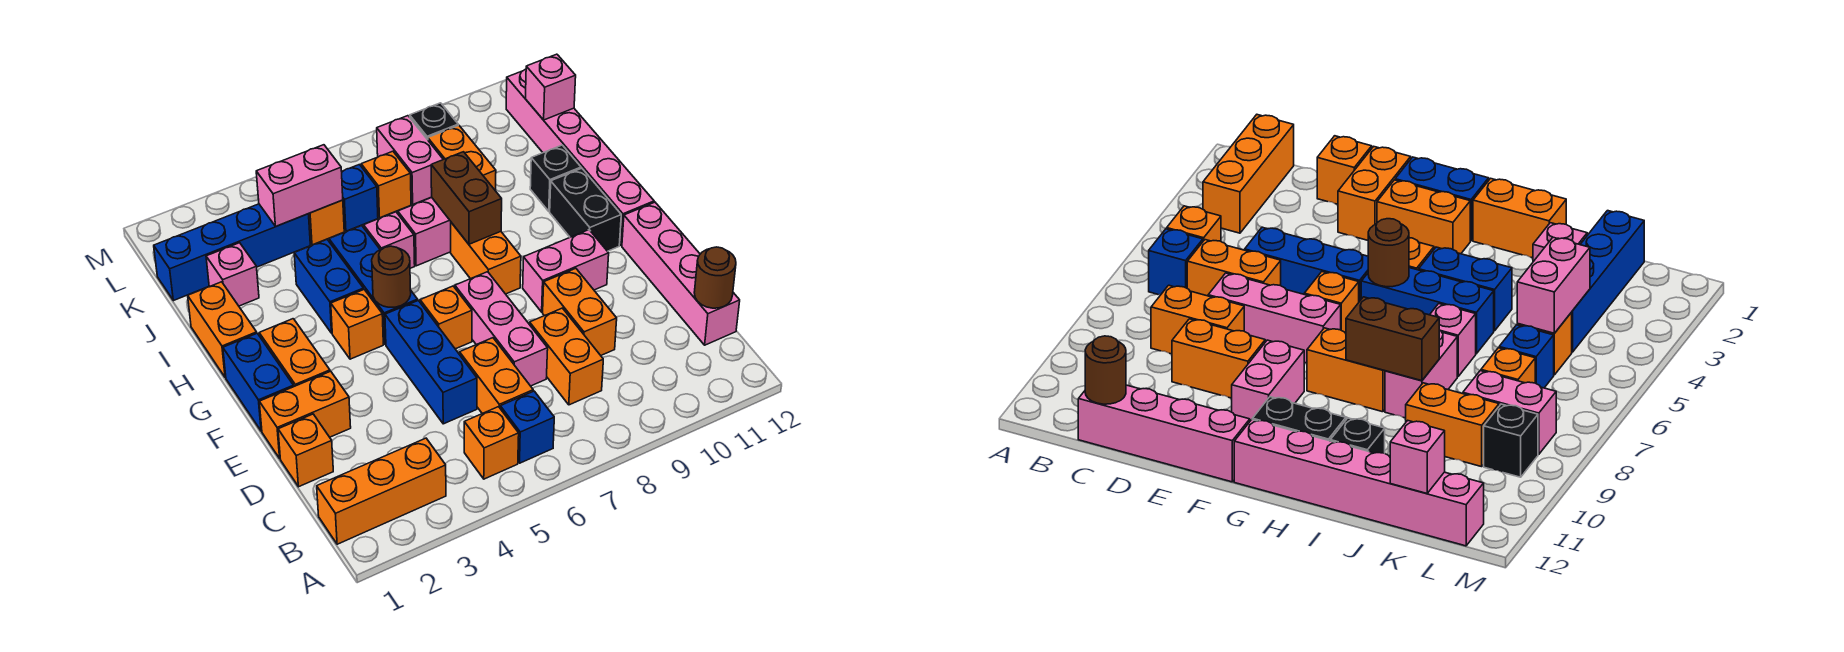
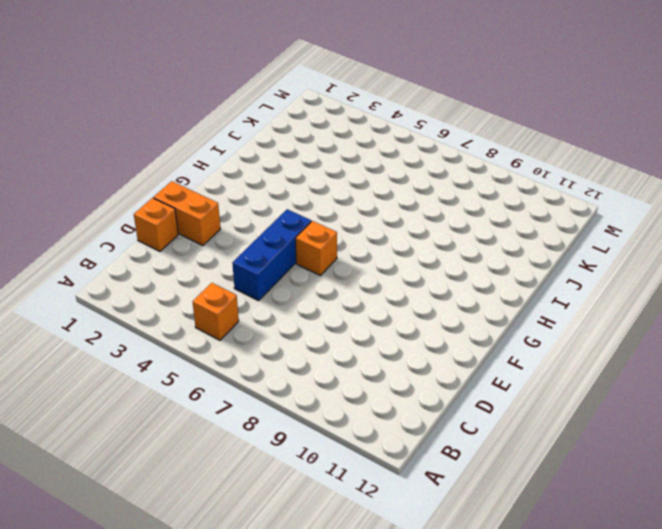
none -> orange 1x3 brick [317,438,446,544]
none -> blue 1x1 brick [500,391,554,463]
none -> orange 1x2 brick [460,338,533,414]
none -> orange 1x2 brick [530,308,603,405]

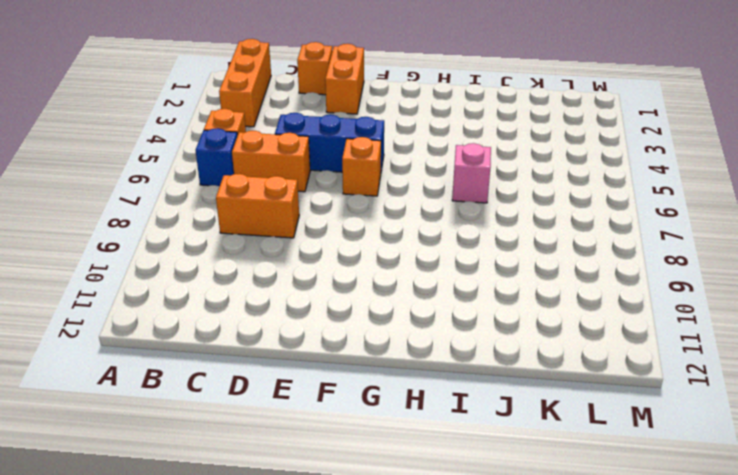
none -> pink 1x4 brick [622,202,740,345]
none -> pink 1x3 brick [455,272,548,386]
none -> orange 1x2 brick [543,268,617,355]
none -> blue 1x2 brick [223,333,294,431]

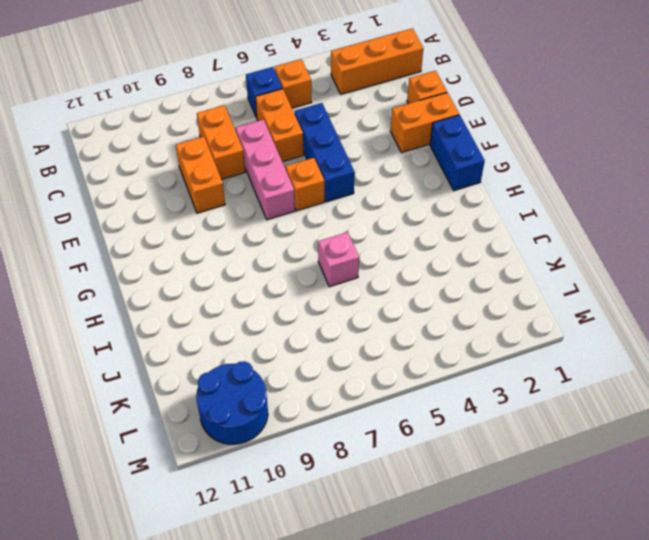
blue 2x2 round brick [196,361,268,444] -> none
none -> pink 1x4 brick [622,202,740,345]
none -> orange 1x2 brick [259,319,330,386]
none -> pink 1x2 brick [523,230,609,312]
none -> orange 1x1 brick [331,290,383,359]

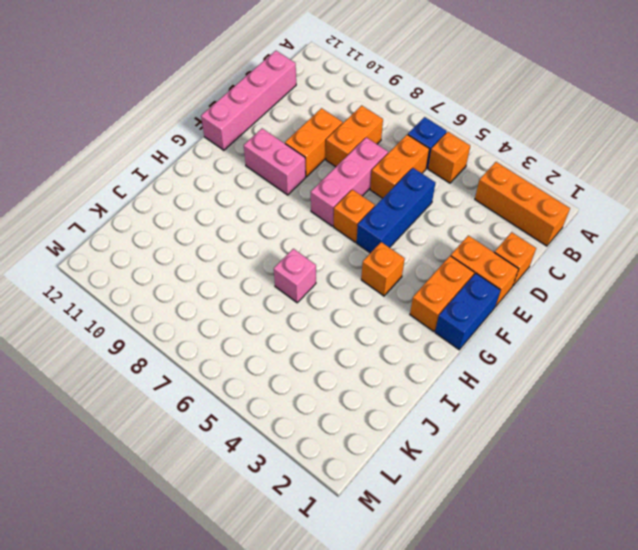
none -> blue 1x3 brick [329,226,418,345]
none -> orange 1x2 brick [451,223,521,294]
none -> black 1x2 brick [550,168,621,251]
none -> pink 1x6 brick [506,69,654,246]

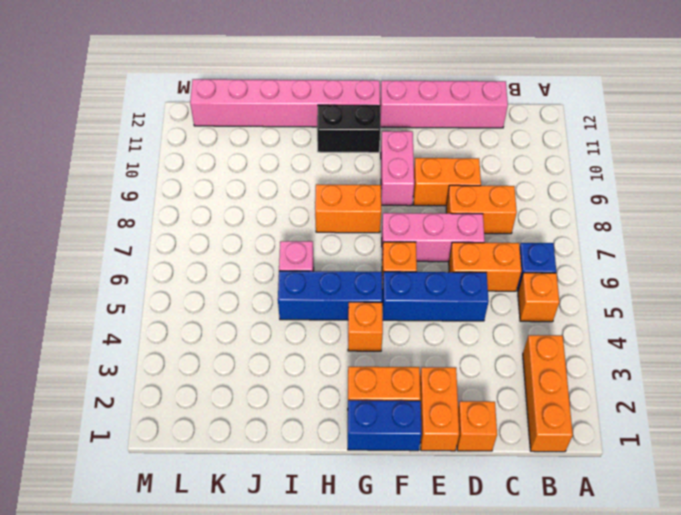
none -> orange 1x2 brick [188,282,257,378]
none -> blue 1x2 brick [294,240,364,333]
none -> pink 1x2 brick [398,197,451,266]
none -> black 1x1 brick [530,145,581,211]

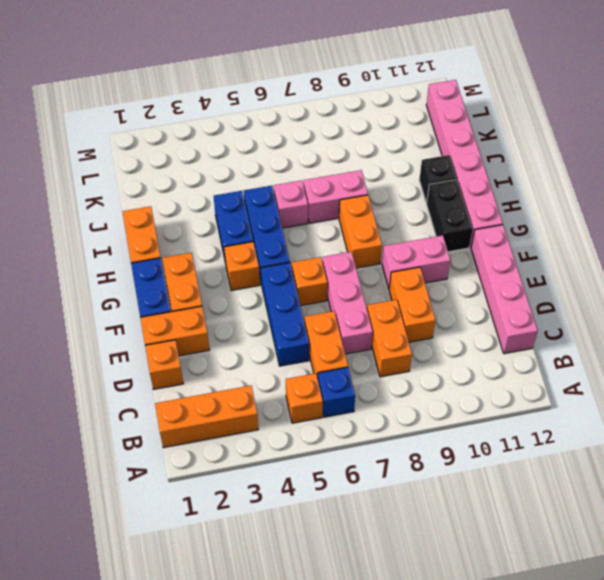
none -> pink 1x1 brick [206,243,259,306]
none -> orange 1x2 brick [428,125,496,191]
none -> blue 1x4 brick [154,204,310,301]
none -> orange 1x1 brick [309,200,344,245]

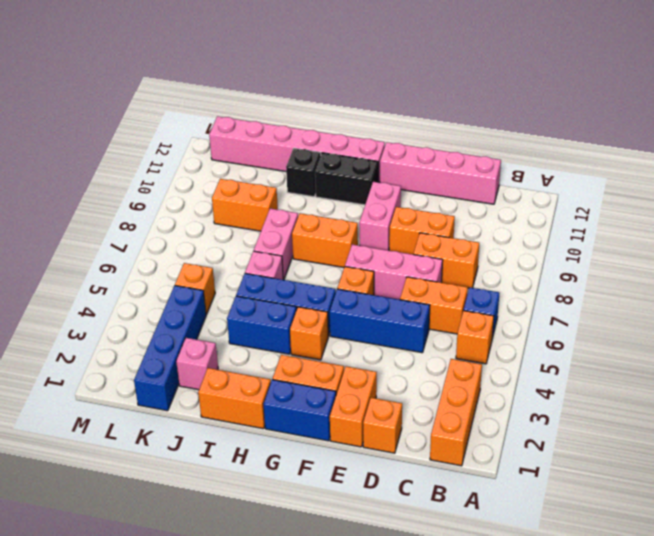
none -> blue 1x1 brick [342,165,378,231]
none -> orange 1x1 brick [361,151,411,218]
none -> pink 1x2 brick [377,116,443,204]
none -> black 1x1 brick [410,103,458,140]

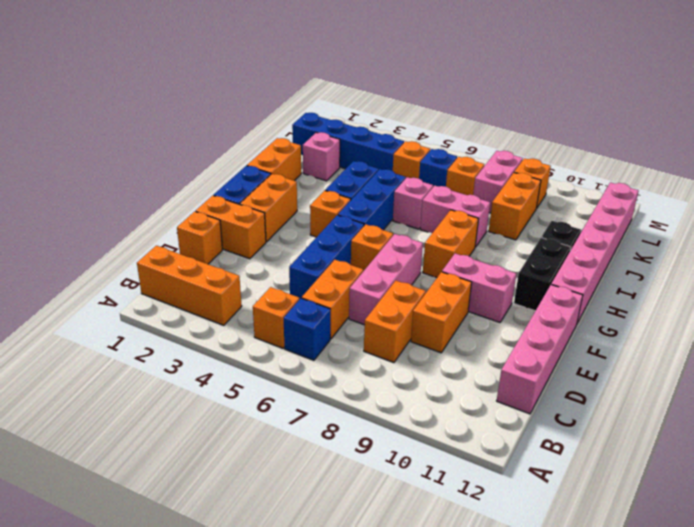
orange 1x1 brick [514,158,551,208] -> black 1x1 brick [410,103,458,140]
none -> brown 1x1 round brick [694,247,736,308]
none -> brown 1x1 round brick [372,246,411,307]
none -> brown 1x2 brick [431,152,502,244]
none -> pink 1x2 brick [256,145,343,226]

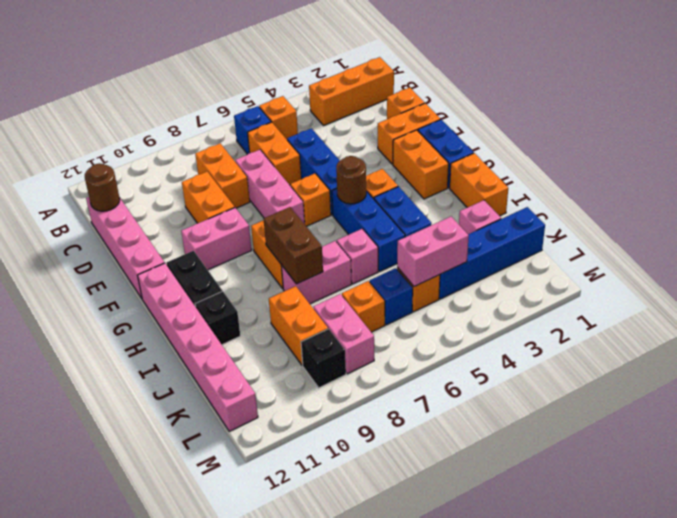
none -> pink 1x1 brick [525,54,576,120]

